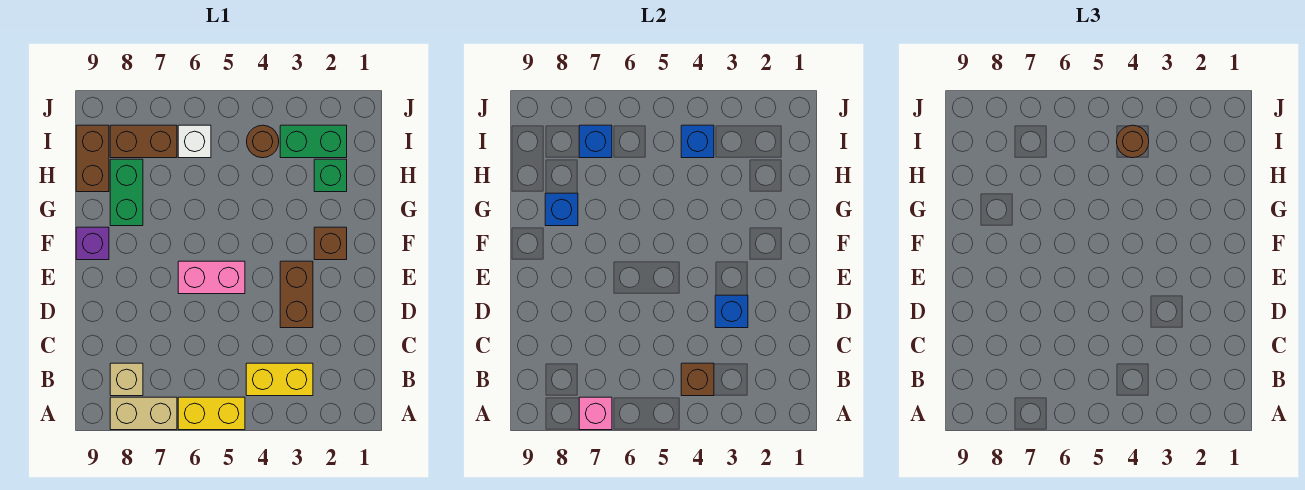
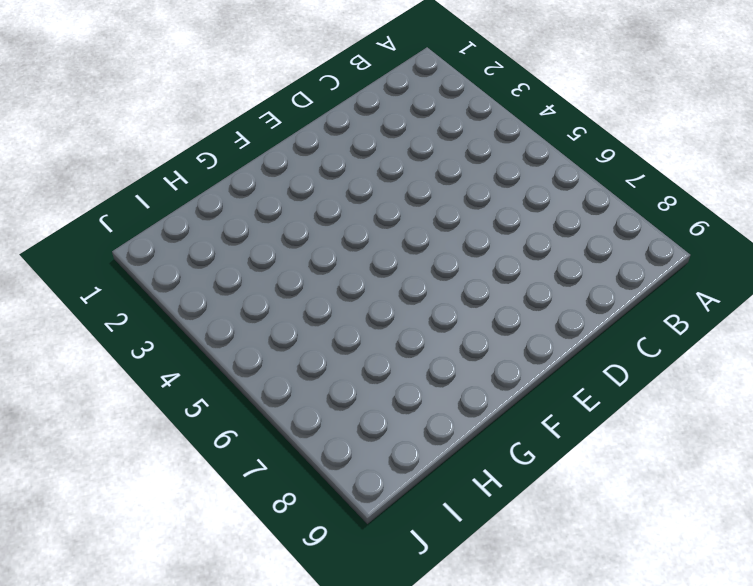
none -> yellow 1x2 brick [178,397,245,430]
none -> tan 1x2 brick [110,397,177,430]
none -> yellow 1x2 brick [246,363,313,396]

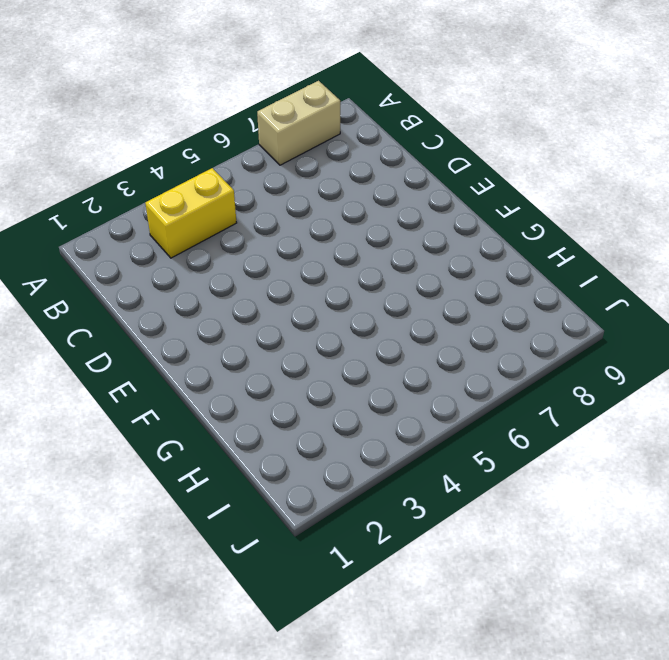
none -> yellow 1x2 brick [178,397,245,430]
none -> tan 1x1 brick [110,363,143,396]
none -> brown 1x2 brick [280,261,313,328]

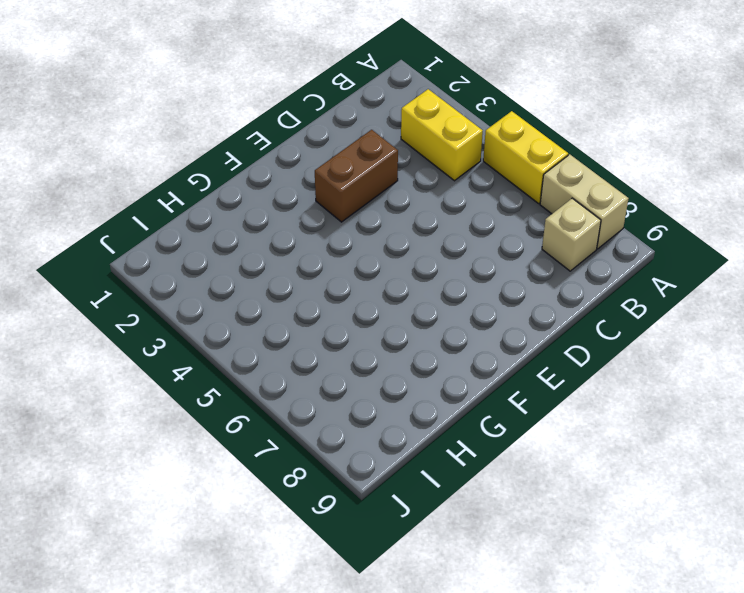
none -> pink 1x2 brick [178,261,245,294]
none -> brown 1x1 brick [314,227,347,260]
none -> purple 1x1 brick [76,227,109,260]

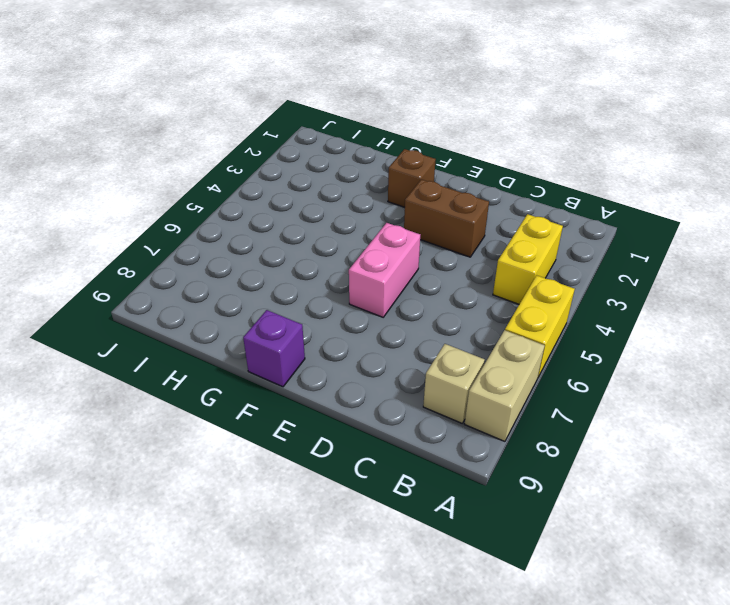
none -> green 1x2 brick [110,159,143,226]
none -> green 1x1 brick [314,159,347,192]
none -> brown 1x2 brick [76,125,109,192]

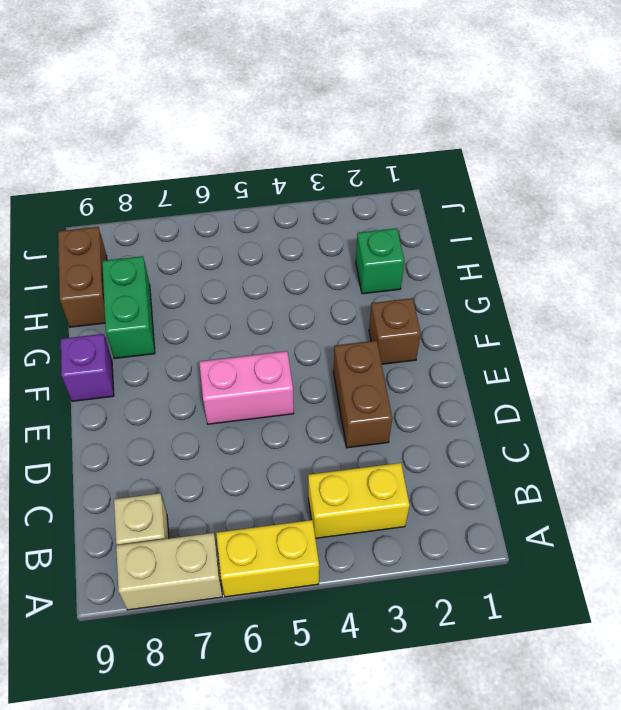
none -> green 1x2 brick [280,125,347,158]
none -> brown 1x1 round brick [247,125,279,158]
none -> white 1x1 brick [178,125,211,158]

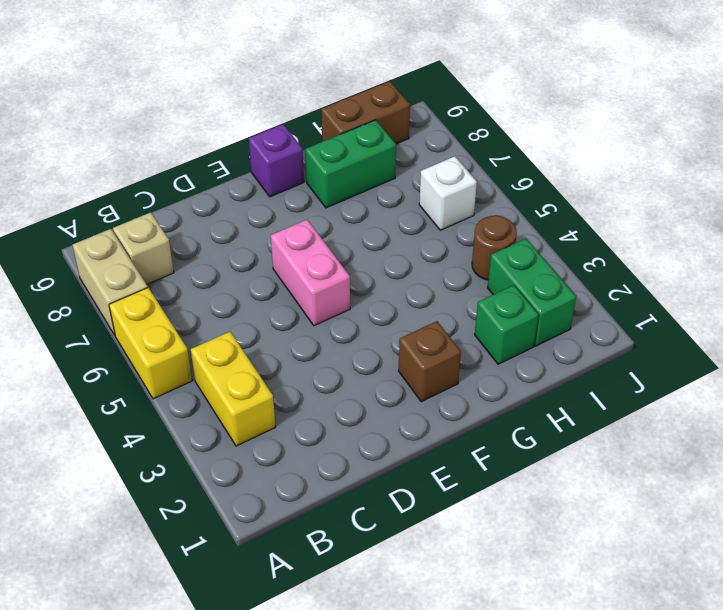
none -> brown 1x2 brick [280,261,313,328]
none -> brown 1x2 brick [110,125,177,158]
none -> pink 1x1 brick [579,397,612,430]

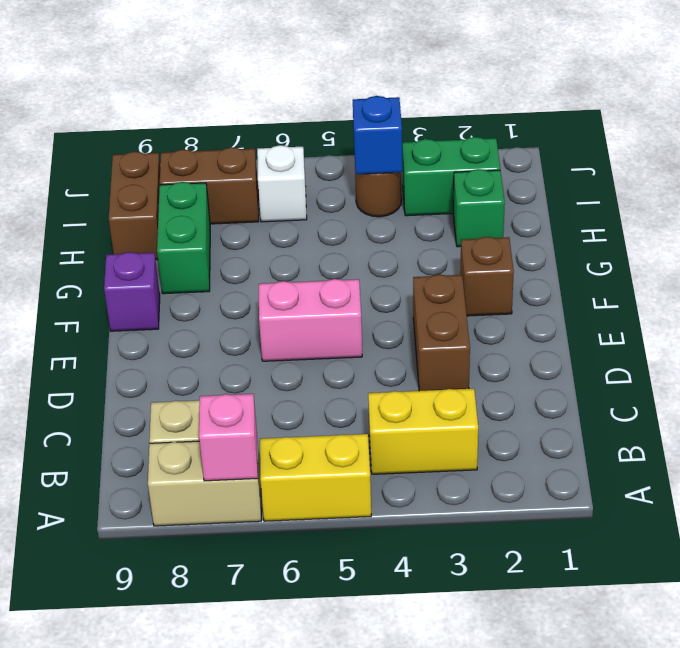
none -> brown 1x1 brick [681,363,714,396]
none -> blue 1x1 brick [715,295,748,328]
none -> blue 1x1 brick [545,193,578,226]

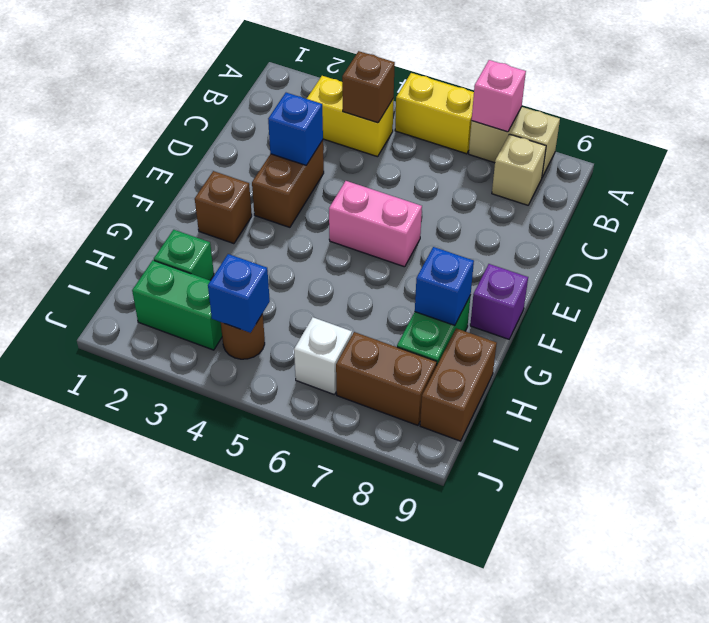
none -> blue 1x1 brick [579,125,612,158]
none -> brown 1x1 round brick [1117,125,1149,158]

